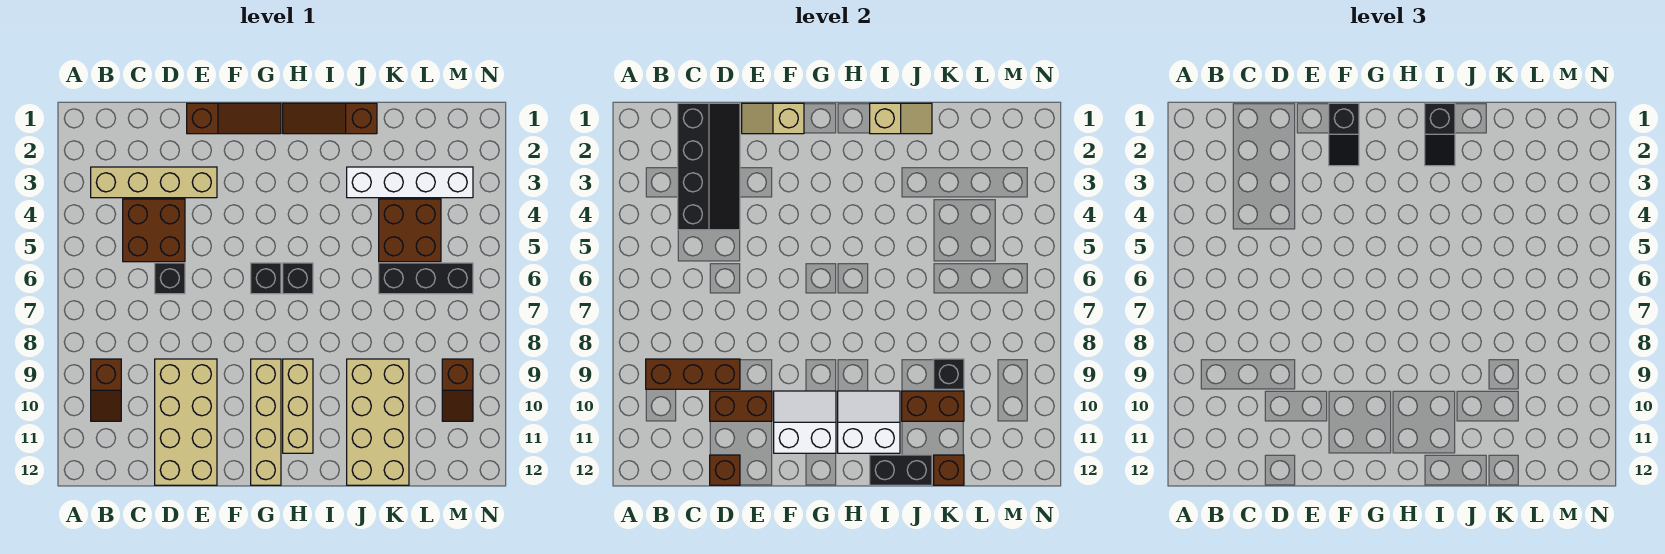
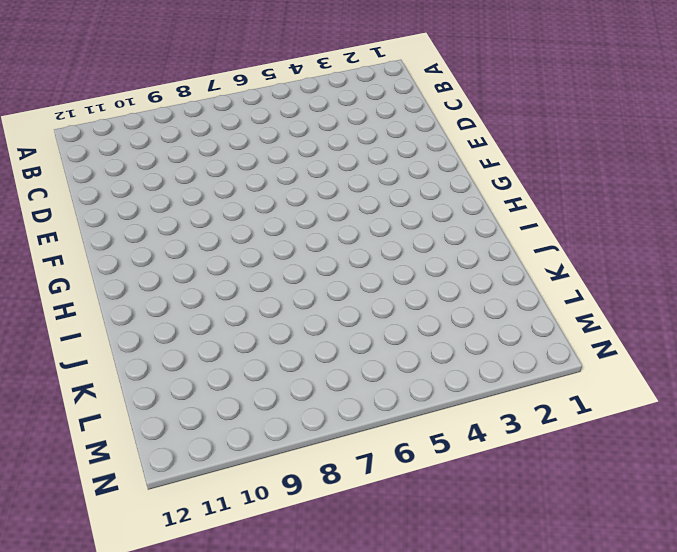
none -> tan 1x4 brick [91,167,217,198]
none -> brown 1x2 slope [91,359,121,421]
none -> brown 2x2 brick [123,199,185,262]
none -> black 1x1 brick [155,263,185,294]

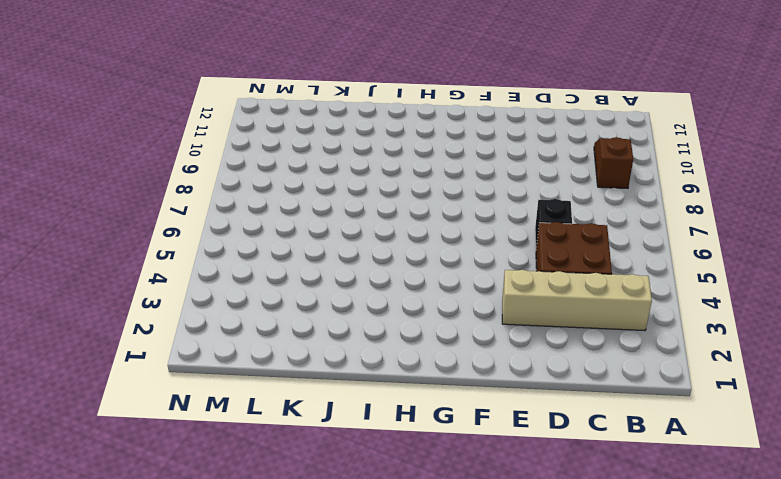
none -> tan 2x4 brick [155,359,217,485]
none -> brown 1x3 slope [187,103,281,134]
none -> black 1x1 brick [251,263,281,294]
none -> tan 1x4 brick [251,359,281,485]

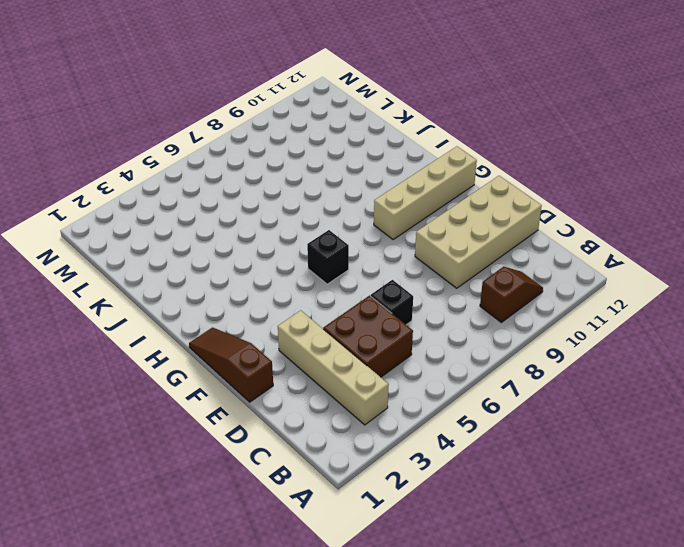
none -> brown 1x3 slope [283,103,377,134]
none -> black 1x1 brick [283,263,313,294]
none -> tan 1x3 brick [283,359,313,453]
none -> white 1x4 brick [347,167,473,198]

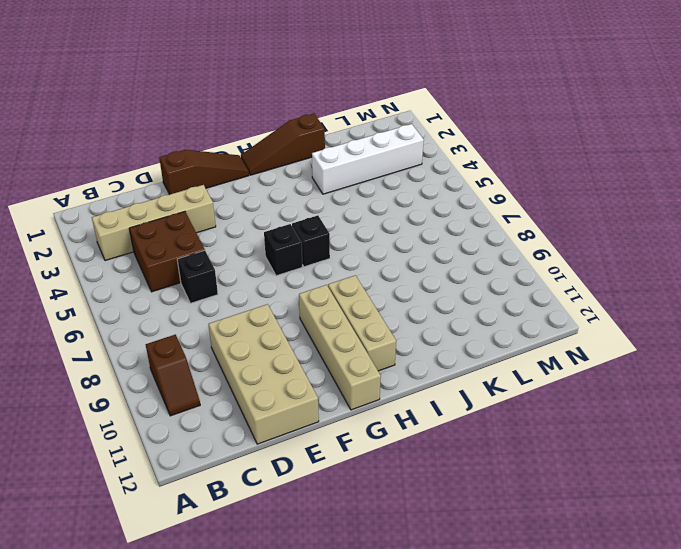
none -> tan 2x4 brick [347,359,409,485]
none -> brown 2x2 brick [379,199,441,262]
none -> black 1x3 brick [379,263,473,294]
none -> brown 1x2 slope [442,359,473,421]

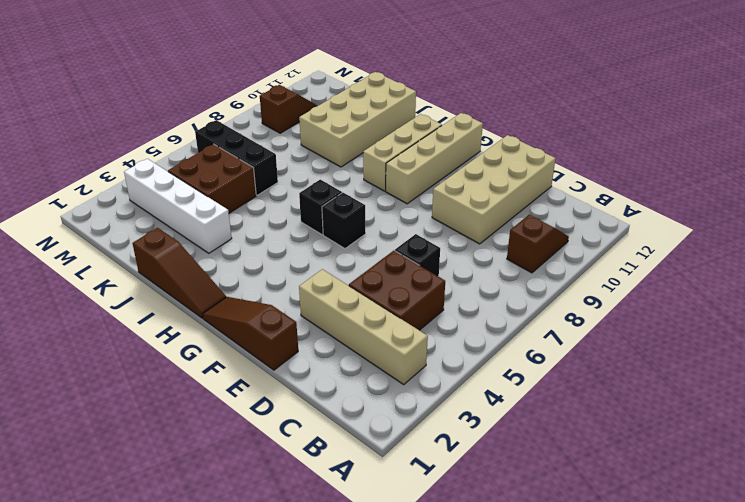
none -> brown 1x3 brick [646,359,740,389]
none -> black 2x4 slope [678,103,740,230]
none -> brown 1x2 brick [710,391,772,421]
none -> brown 1x1 brick [710,455,740,485]

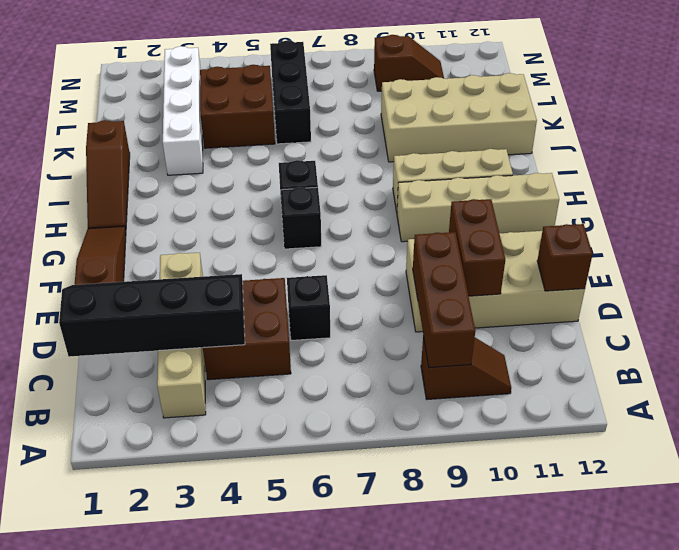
none -> tan 1x2 slope [742,103,804,134]
none -> white 2x2 slope [774,391,836,453]
none -> white 2x2 slope [838,391,900,453]
none -> tan 1x2 slope [870,103,932,134]

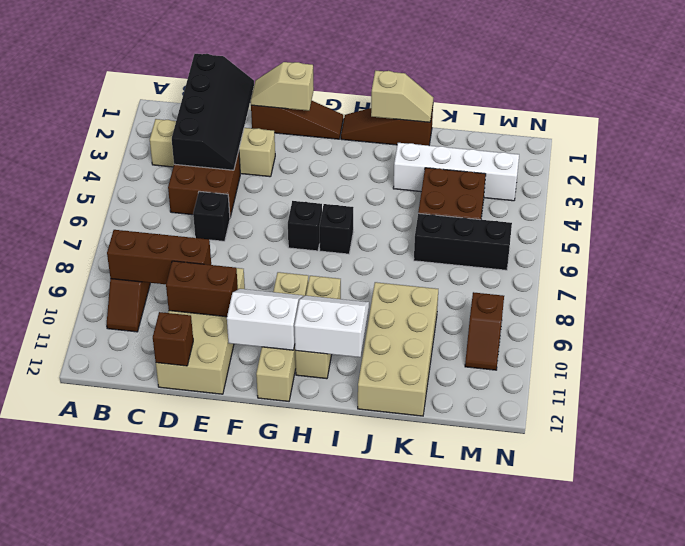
none -> black 1x2 brick [870,455,932,485]
none -> brown 1x2 brick [902,391,964,421]
none -> black 1x1 brick [934,359,964,389]
none -> brown 1x1 brick [934,455,964,485]

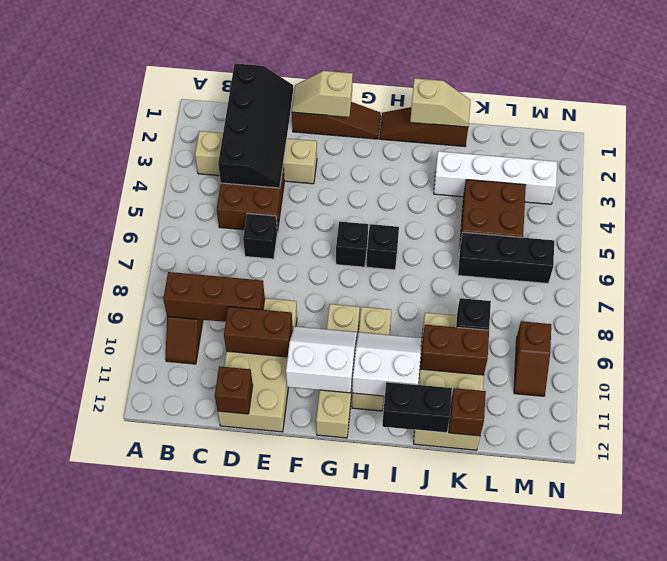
none -> black 1x2 slope [1329,103,1359,166]
none -> black 1x2 slope [1425,103,1455,166]

